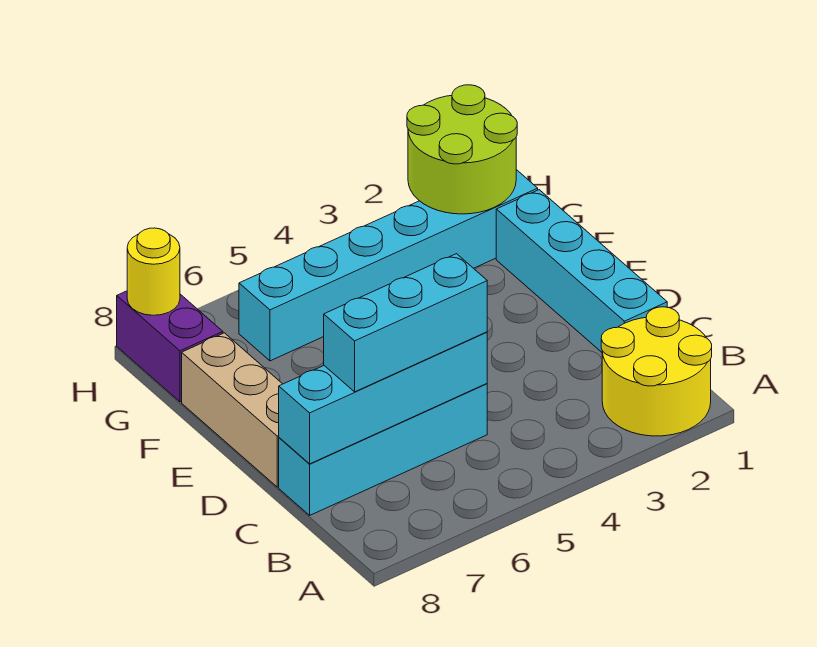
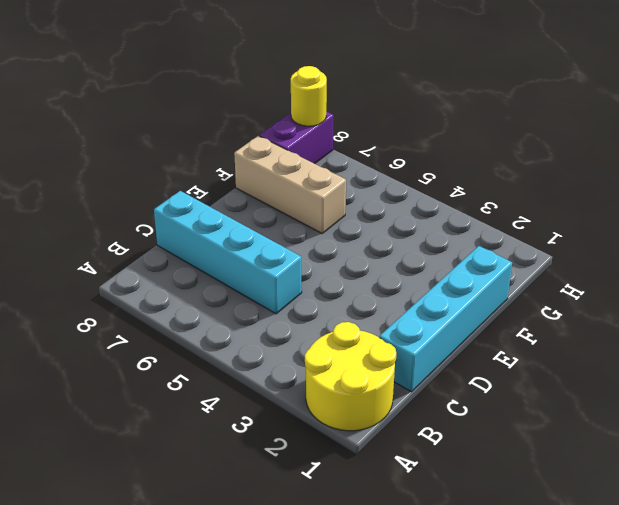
tan 1x3 brick [234,136,346,233] -> tan 1x3 brick turned to [182,333,282,487]
none -> cyan 1x6 brick [239,170,538,361]
none -> cyan 1x4 brick [279,332,487,464]

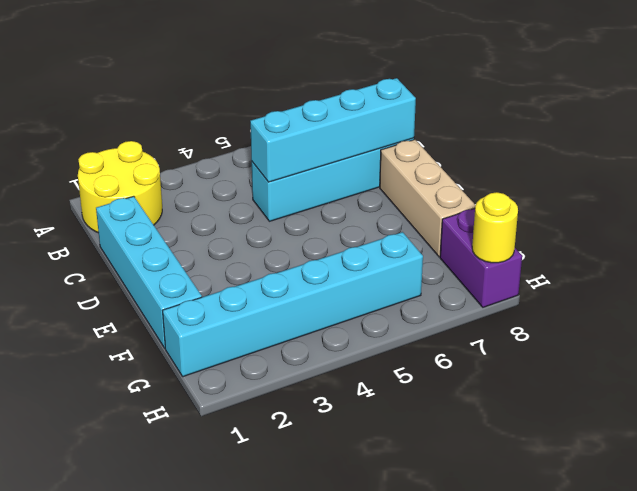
none -> lime 2x2 round brick [407,85,517,214]
none -> cyan 1x3 brick [324,254,487,392]

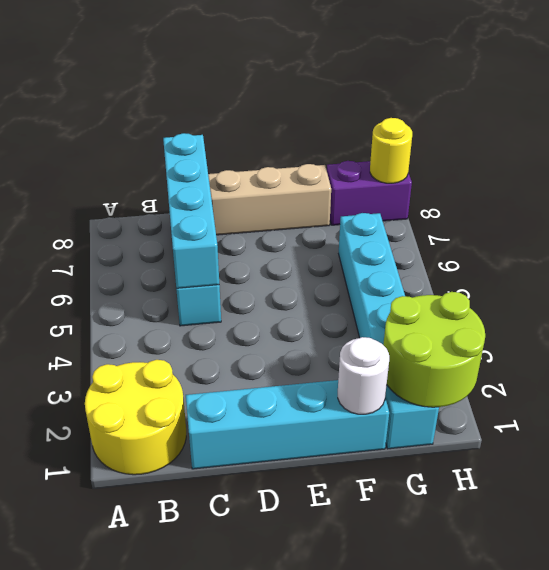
white 1x1 round brick [338,337,389,414] -> none
none -> cyan 1x3 brick [324,254,487,392]

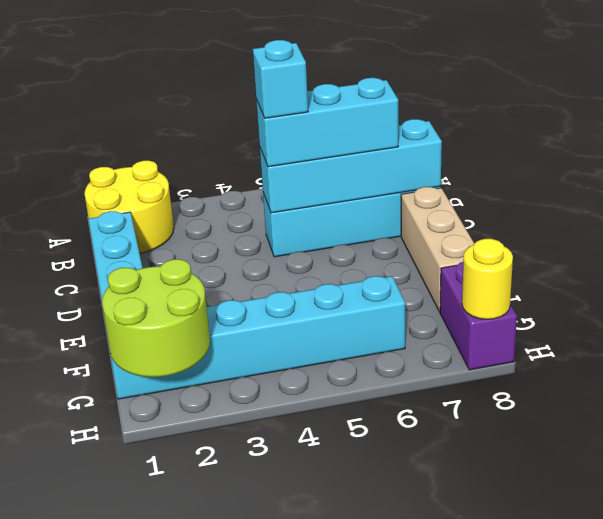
cyan 1x1 brick [253,40,308,118] -> none

